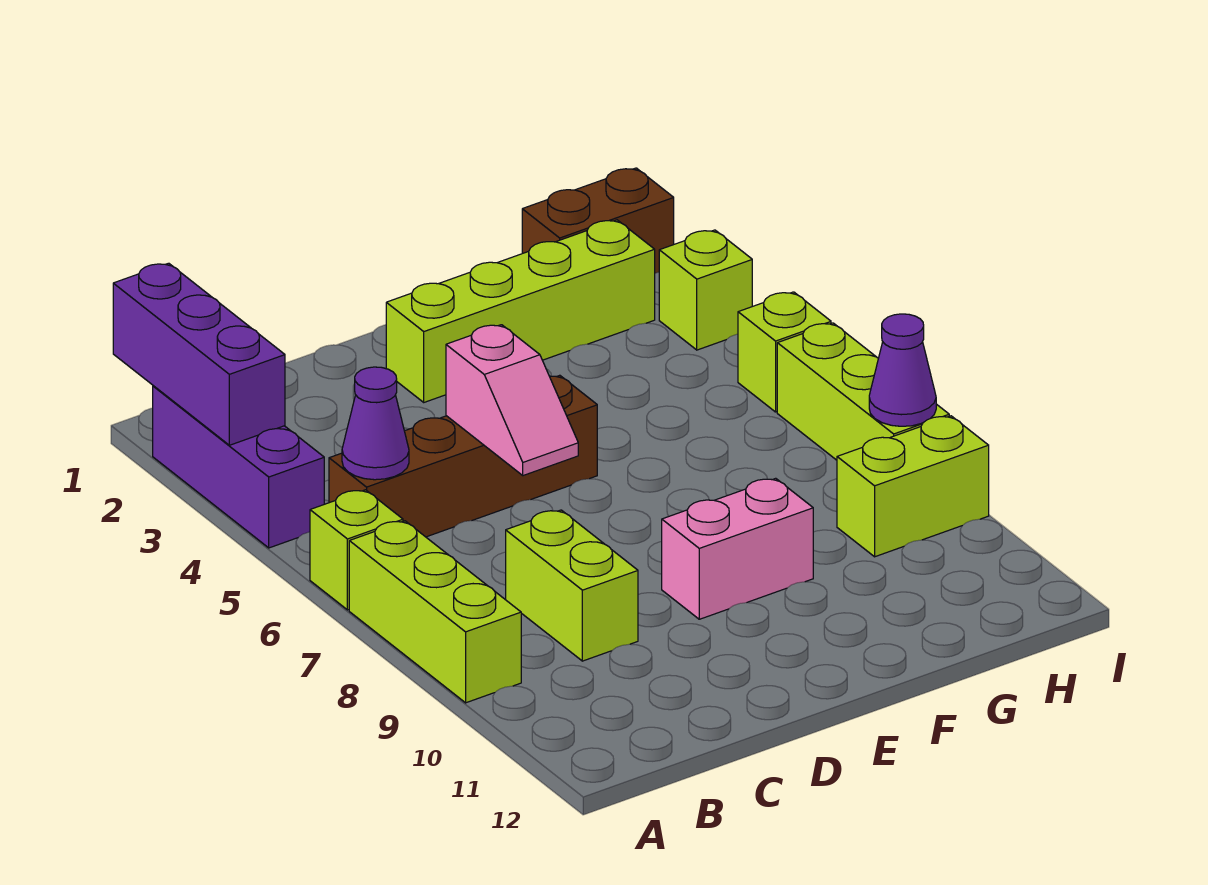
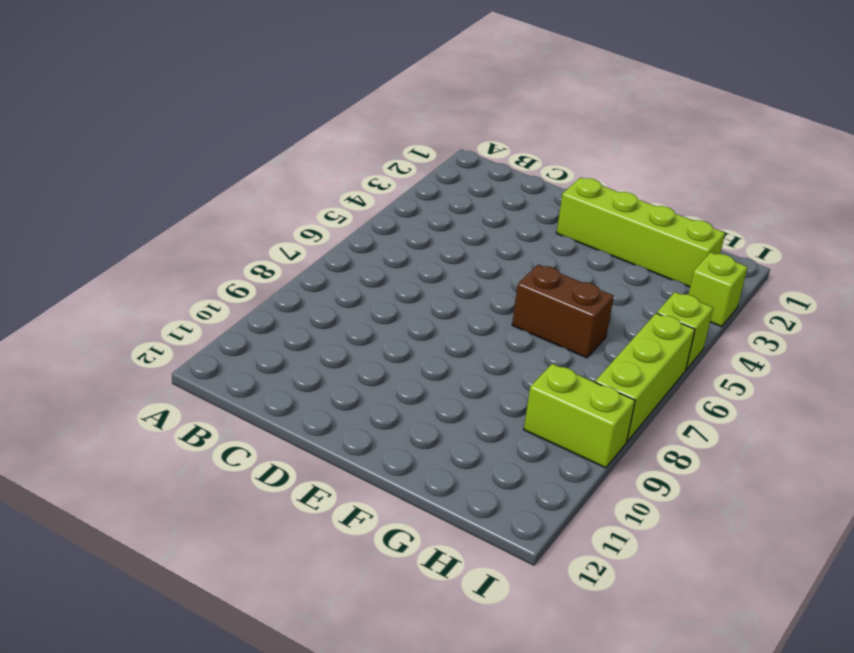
brown 1x2 brick [512,265,614,358] -> brown 1x2 brick moved to [522,168,674,273]
none -> purple 1x3 brick [153,386,324,548]
none -> lime 1x1 brick [310,490,403,610]
none -> lime 1x3 brick [349,521,521,703]

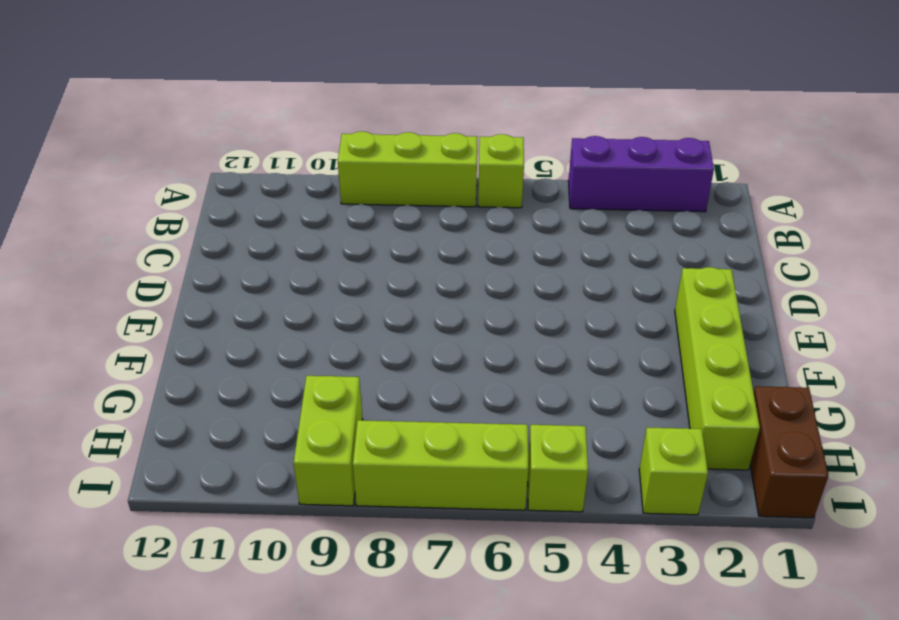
none -> brown 1x4 brick [329,375,597,537]
none -> lime 1x2 brick [506,510,638,661]
none -> pink 1x2 brick [662,478,813,619]

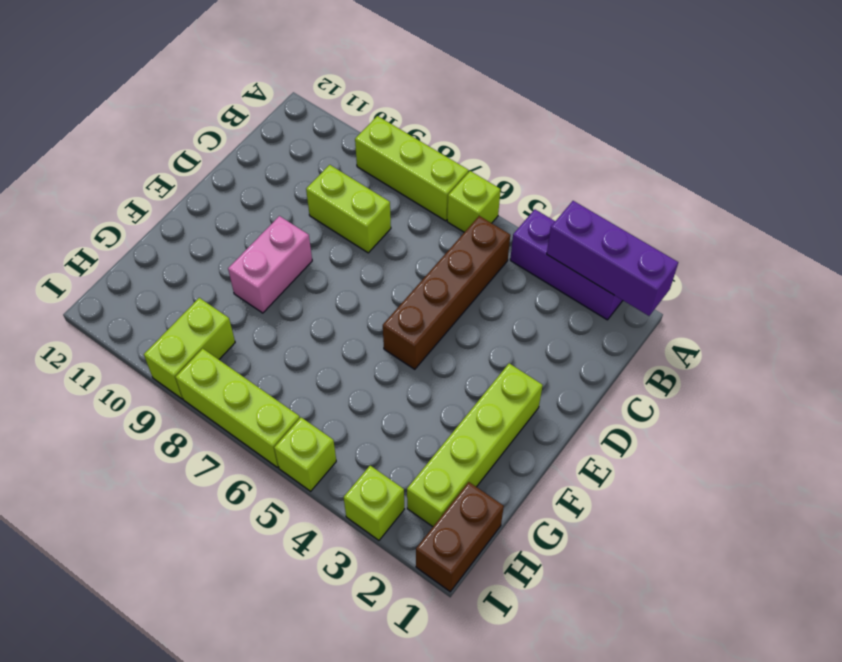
none -> purple 1x1 cone [342,367,409,480]
none -> pink 1x2 slope [446,325,578,476]
none -> purple 1x1 cone [869,314,936,426]

